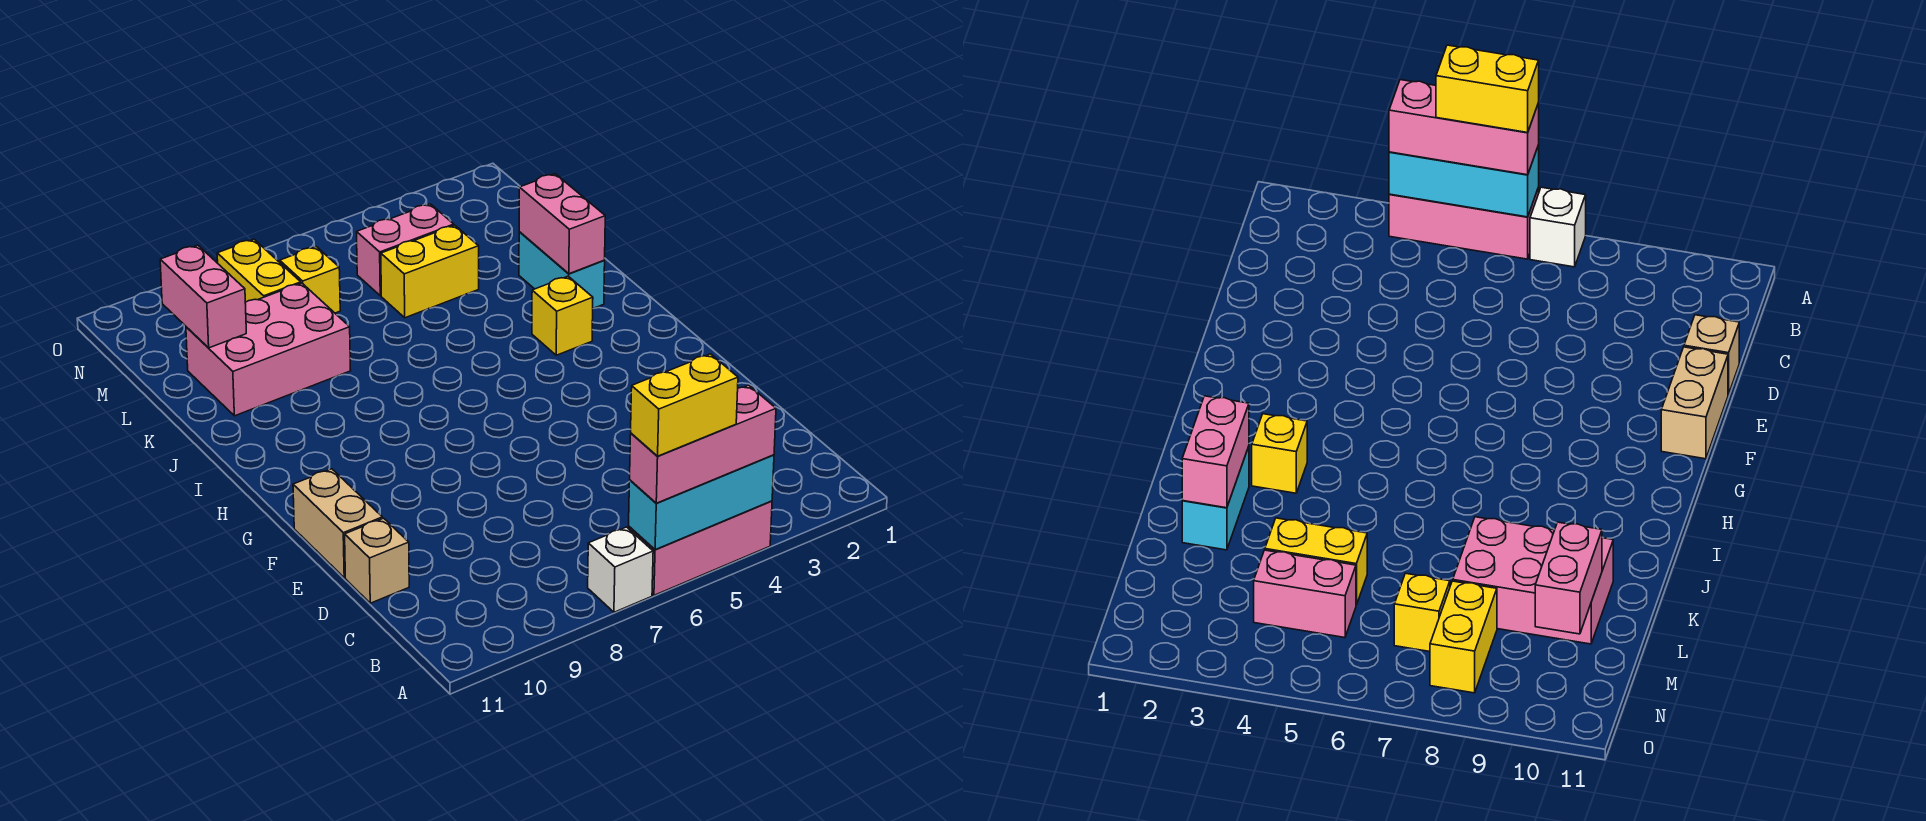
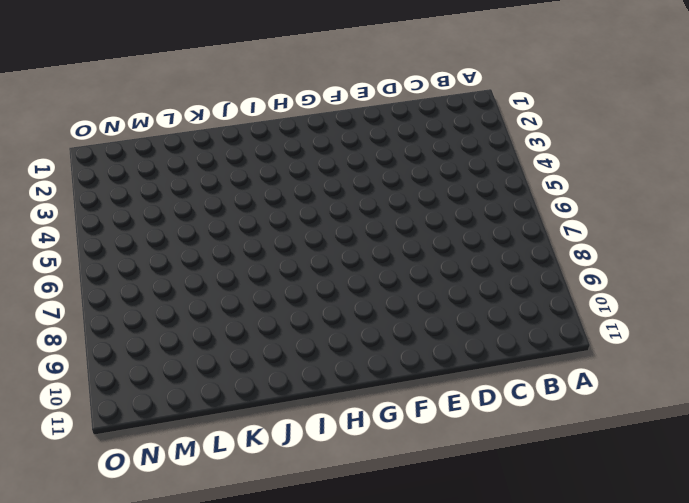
none -> pink 1x3 brick [628,501,772,595]
none -> white 1x1 brick [588,527,653,612]
none -> tan 1x1 brick [345,518,409,603]

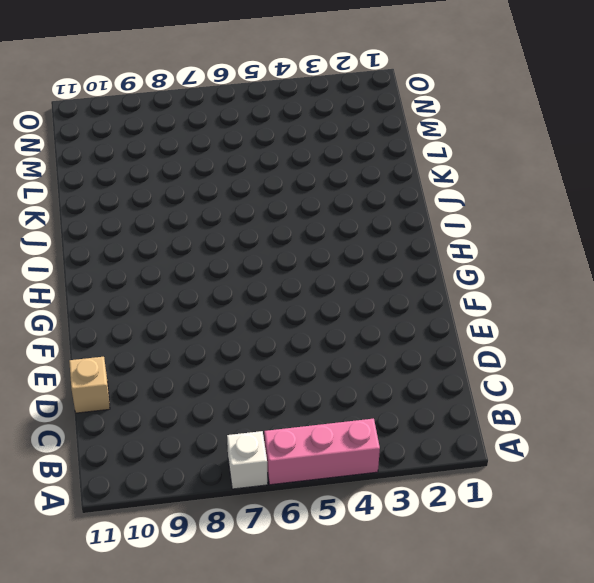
none -> tan 1x2 brick [293,469,382,578]
none -> yellow 1x1 brick [532,276,593,355]
none -> cyan 1x2 brick [519,232,605,309]

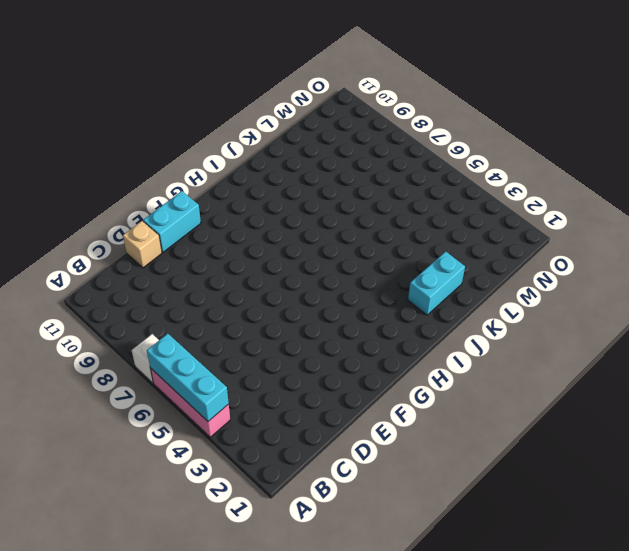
cyan 1x2 brick [143,191,201,252] -> tan 1x2 brick [293,469,382,578]
none -> yellow 1x1 brick [532,276,593,355]
none -> pink 2x3 brick [186,283,351,416]
none -> yellow 1x2 brick [381,225,479,318]

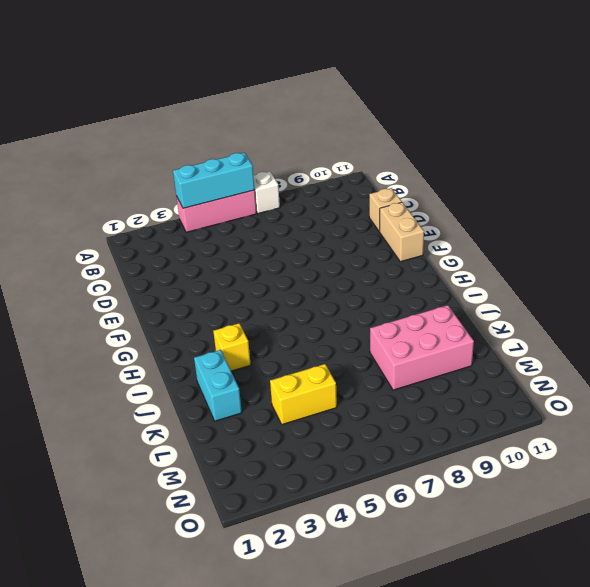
none -> pink 1x2 brick [357,204,454,296]
none -> yellow 1x1 brick [280,247,340,313]
none -> yellow 1x2 brick [217,239,301,302]

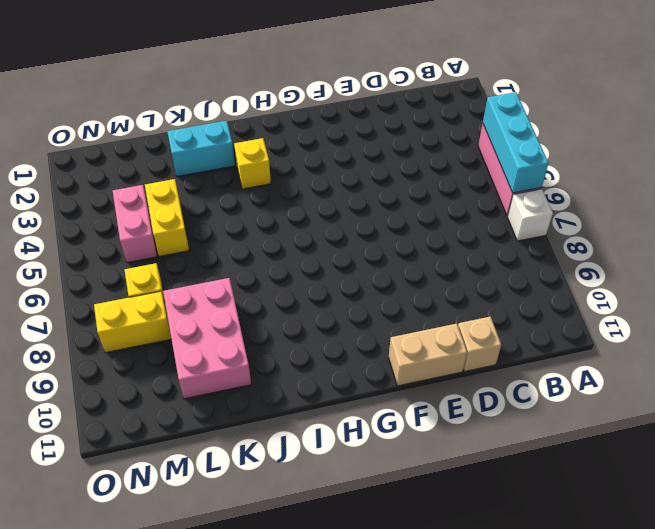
none -> pink 1x2 brick [519,174,605,274]
none -> pink 1x2 brick [160,245,246,348]
none -> pink 1x3 brick [630,385,776,503]

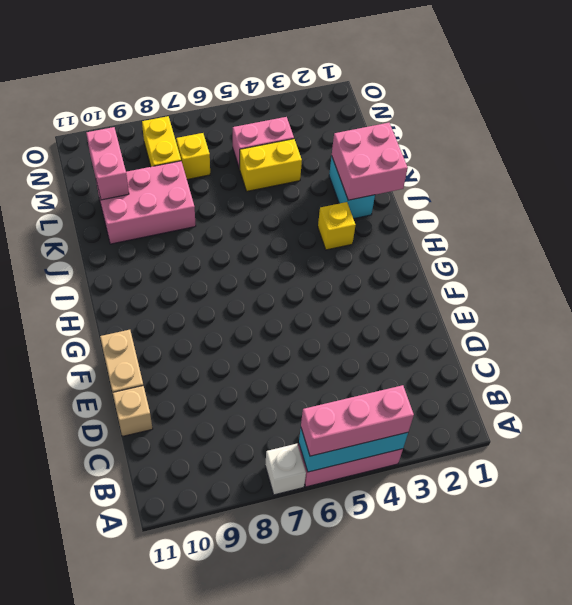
pink 2x2 brick [332,123,408,200] -> pink 1x2 brick [519,174,605,274]
none -> yellow 1x2 brick [631,354,738,456]

